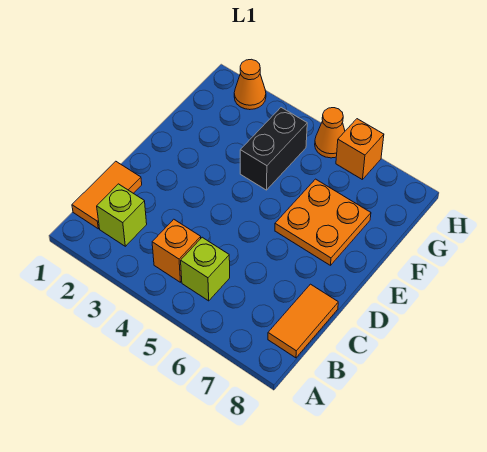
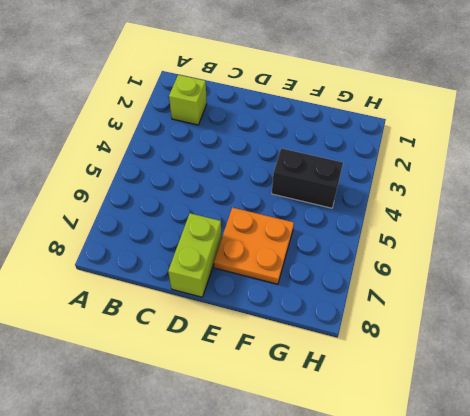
lime 1x2 brick [168,213,222,297] -> none
none -> orange 1x2 tile [72,161,142,229]
none -> orange 1x1 brick [152,219,201,282]

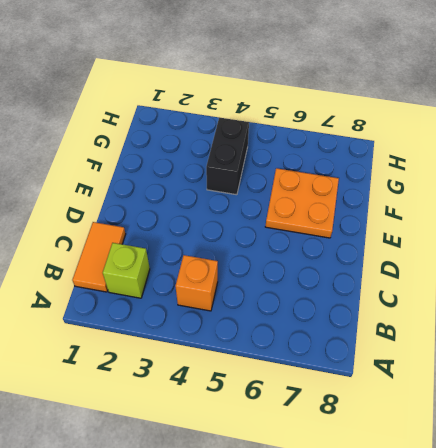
none -> lime 1x1 brick [181,237,230,301]
none -> orange 1x2 tile [268,284,338,358]

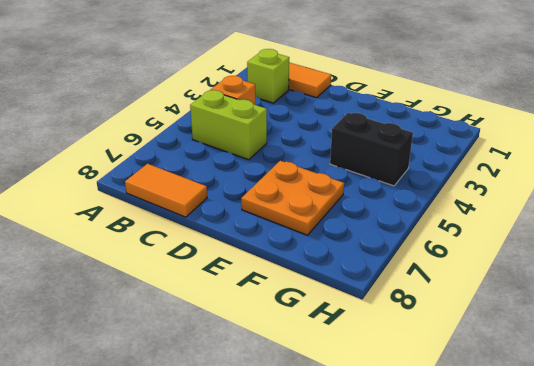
lime 1x2 brick [190,90,267,160] -> lime 1x1 brick [181,237,230,301]
none -> orange 1x1 cone [234,59,266,110]
none -> orange 1x1 cone [315,108,345,158]

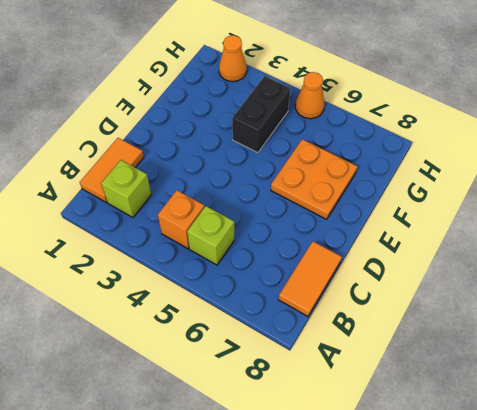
none -> orange 1x1 brick [336,119,384,180]

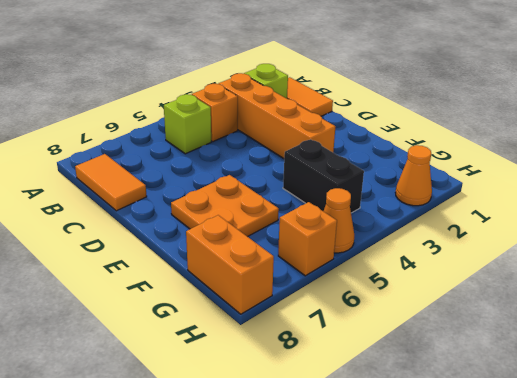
orange 1x4 brick [219,73,336,158] -> none
orange 1x2 brick [186,215,274,314] -> none

